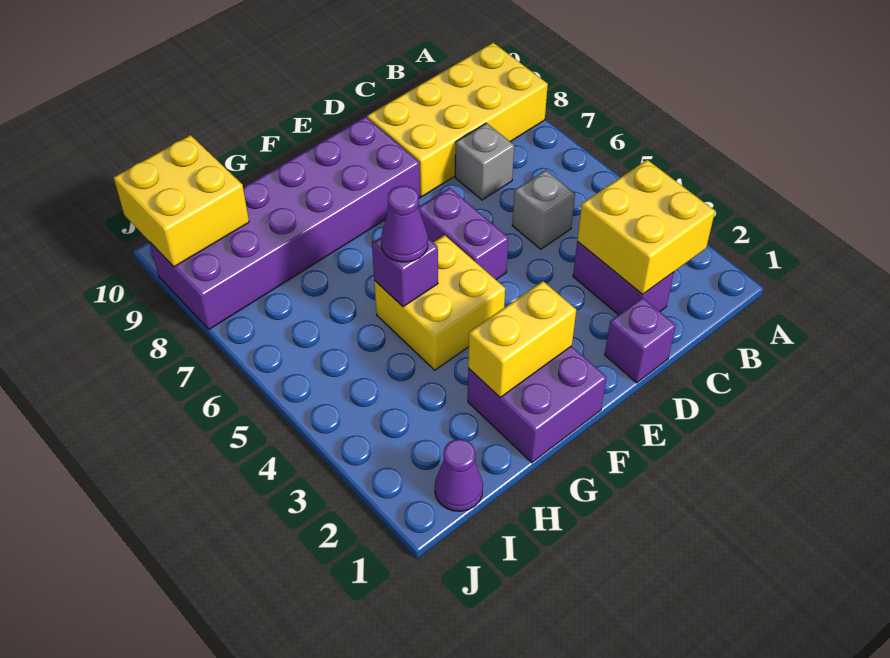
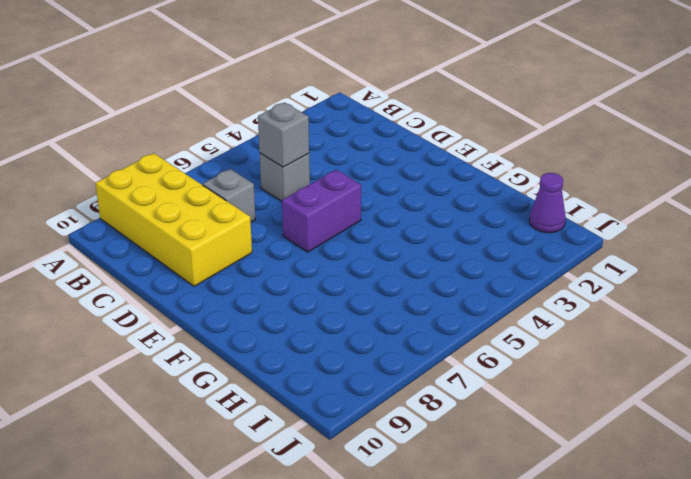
grey 1x1 brick [258,102,309,167] -> none
none -> purple 1x2 brick [573,242,674,315]
none -> purple 1x1 brick [605,298,676,383]
none -> purple 2x6 brick [150,116,420,329]

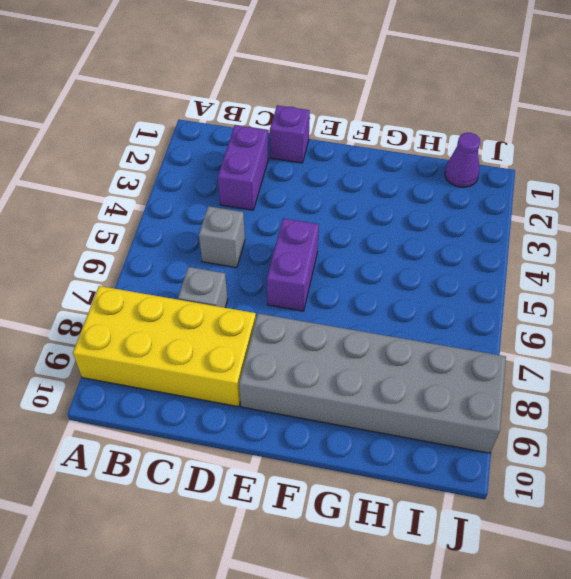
grey 2x6 brick [239,313,506,453] -> purple 2x6 brick [150,116,420,329]
none -> purple 2x2 brick [468,346,607,463]
none -> yellow 2x2 brick [374,235,505,370]
none -> yellow 2x2 brick [577,160,715,295]

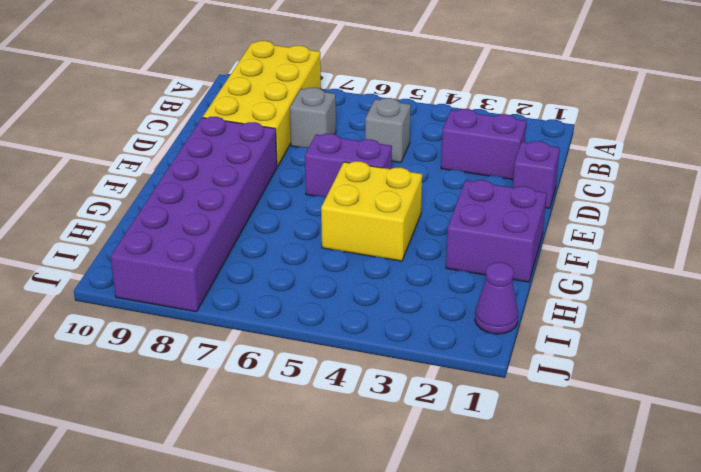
none -> yellow 2x2 brick [577,160,715,295]
none -> yellow 1x2 brick [468,281,576,397]
none -> purple 1x1 brick [372,237,438,307]

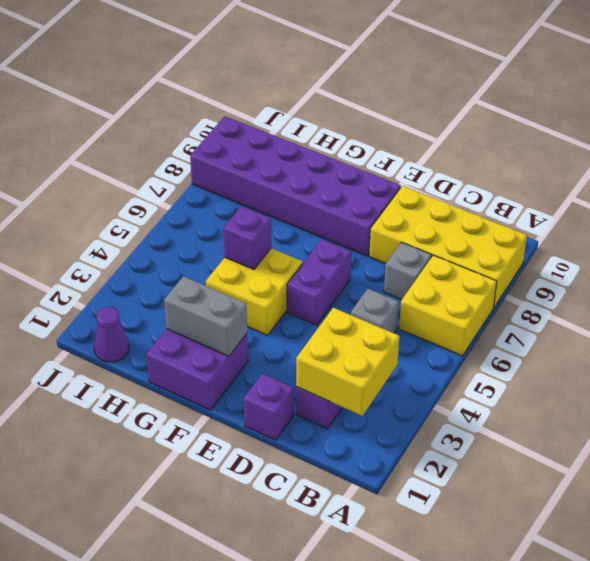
yellow 2x2 brick [399,255,497,356] -> yellow 2x2 brick moved to [114,135,249,267]
grey 1x2 brick [164,276,247,356] -> yellow 1x2 brick [468,281,576,397]
none -> purple 1x1 cone [381,186,428,262]

